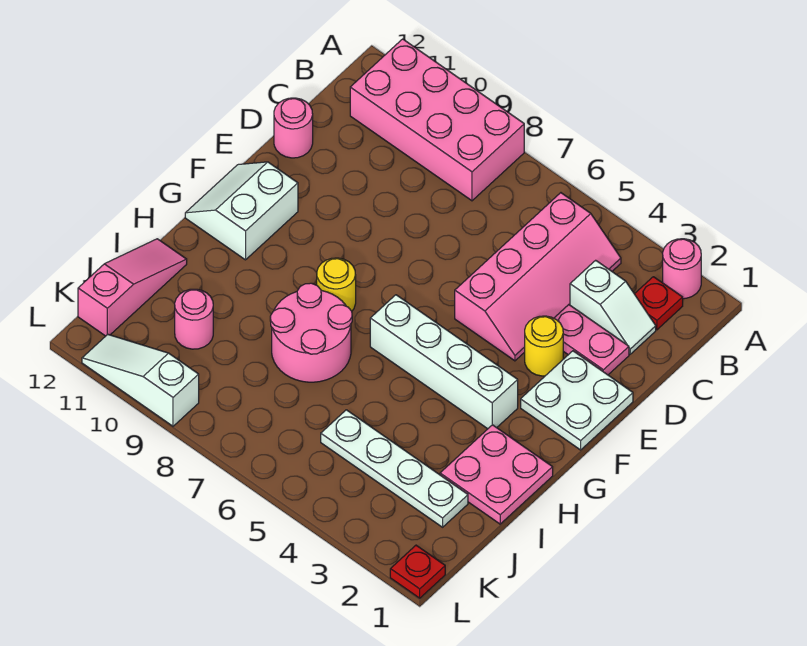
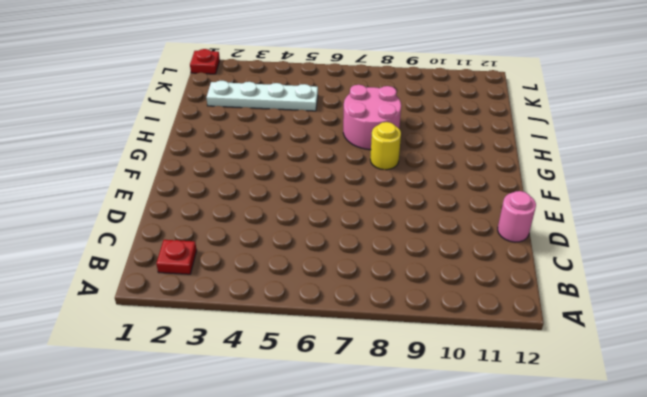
none -> pink 1x1 round brick [663,239,701,299]
none -> pink 2x4 brick [350,39,524,201]
none -> pink 2x4 slope [455,193,621,361]

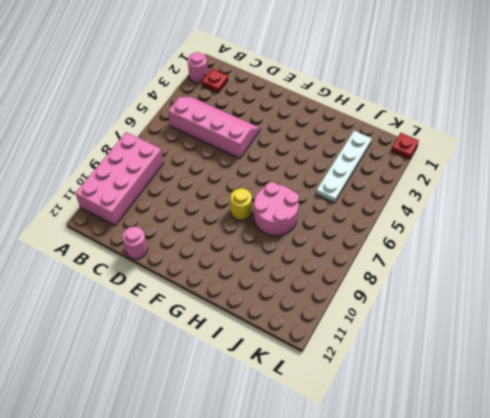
none -> white 1x2 slope [570,260,656,354]
none -> pink 1x2 plate [554,305,629,375]
none -> white 2x2 plate [521,351,633,450]

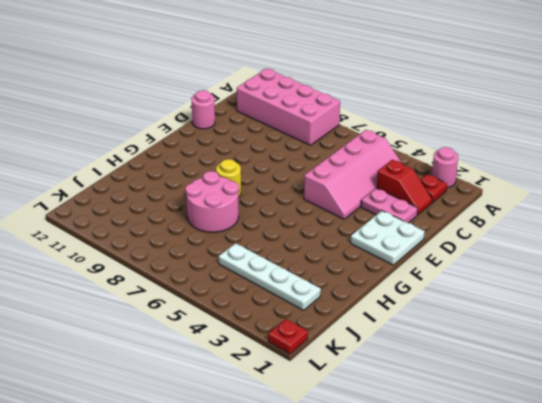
red 1x2 slope [377,160,432,215] -> white 1x2 slope [570,260,656,354]
none -> yellow 1x1 round brick [525,316,563,376]
none -> white 2x2 slope [185,162,298,260]
none -> white 1x4 brick [370,295,518,429]

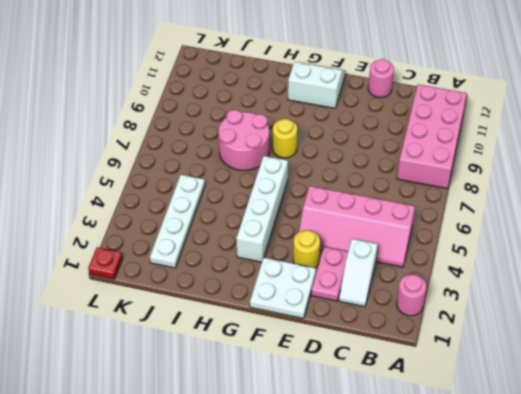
none -> red 1x1 plate [635,277,683,330]
none -> pink 2x2 plate [440,425,553,524]
none -> pink 1x3 slope [78,239,187,336]

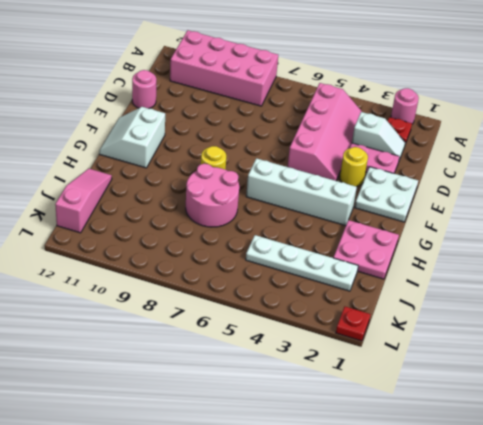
none -> pink 1x1 round brick [175,289,213,349]
none -> white 1x3 slope [82,334,199,426]

